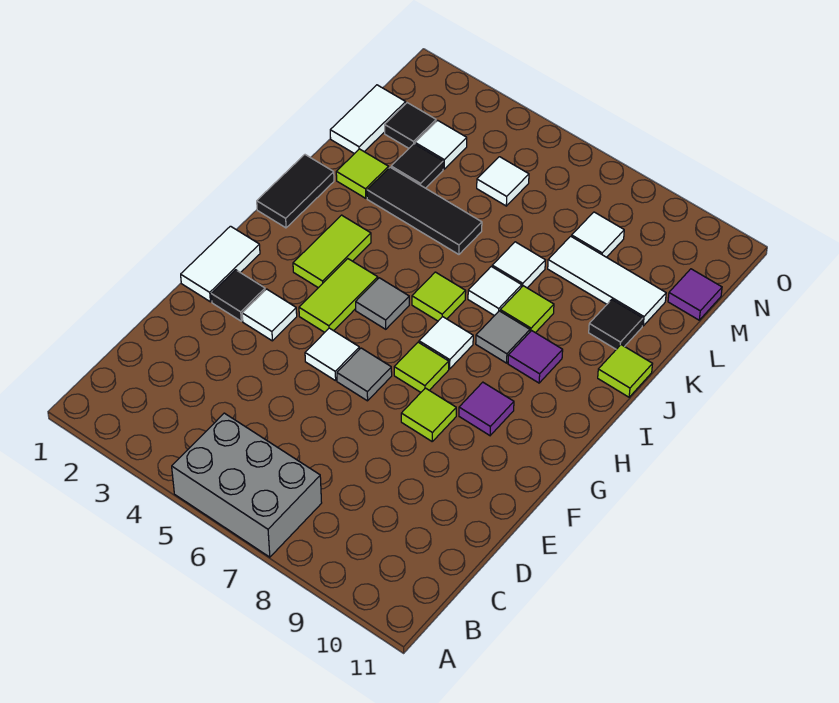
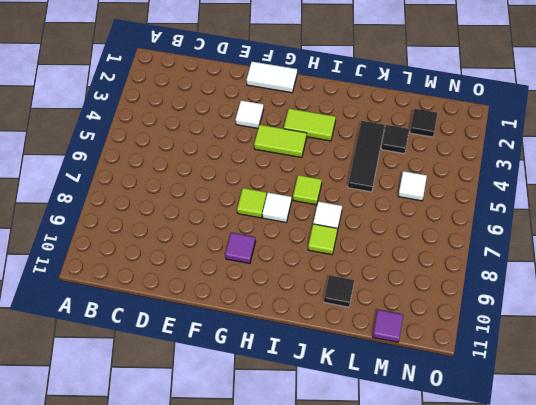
none -> grey 2x3 brick [172,413,322,557]
none -> black 1x1 tile [211,270,265,321]
none -> white 1x1 tile [305,328,359,381]
none -> grey 1x1 tile [337,348,392,401]

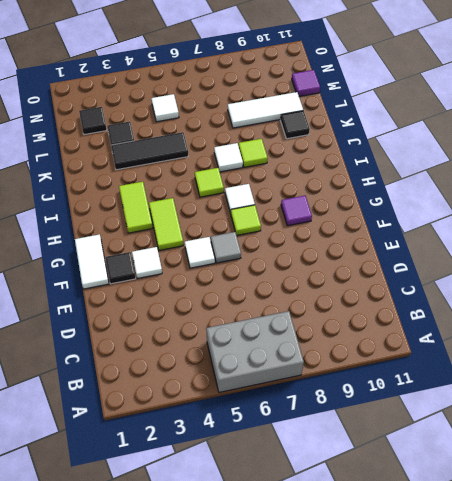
none -> lime 1x1 tile [401,388,456,441]
none -> grey 1x1 tile [356,278,409,329]
none -> black 1x2 tile [257,155,334,228]
none -> grey 1x1 tile [476,311,530,363]

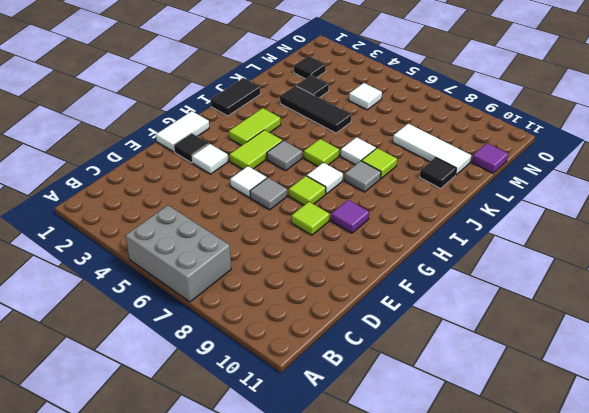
none -> purple 1x1 tile [508,331,563,383]
none -> lime 1x1 tile [598,345,652,397]
none -> lime 1x1 tile [336,149,389,198]
none -> white 1x1 tile [492,242,545,288]

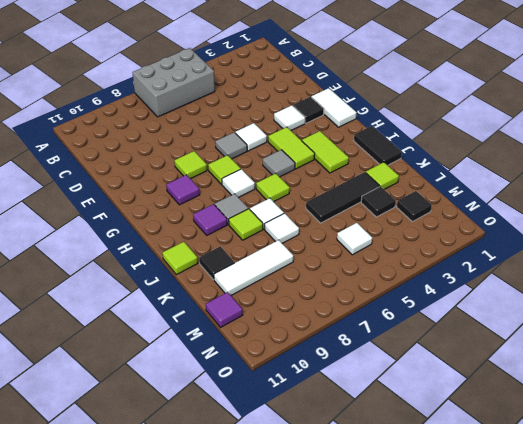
none -> white 1x2 tile [330,85,406,154]
none -> white 1x1 tile [415,120,467,169]
none -> white 1x1 tile [572,212,624,257]

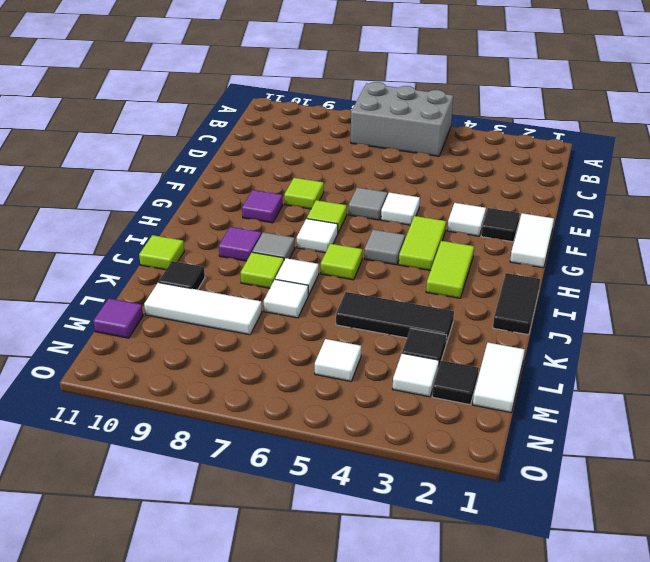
none -> lime 1x1 tile [336,149,389,198]
none -> white 1x1 tile [572,212,624,257]

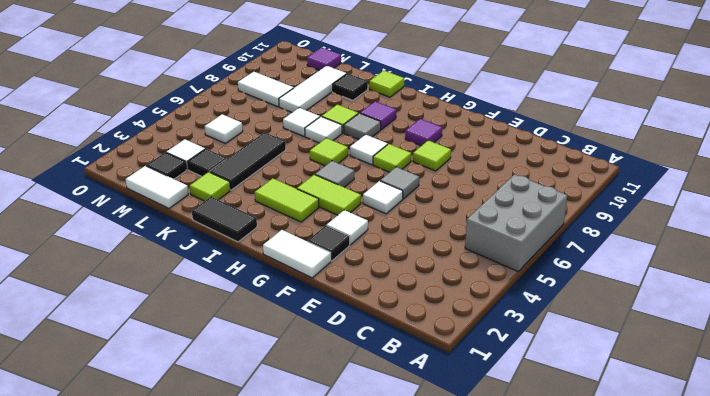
white 1x2 tile [238,72,294,107] -> white 1x1 tile [572,212,624,257]

